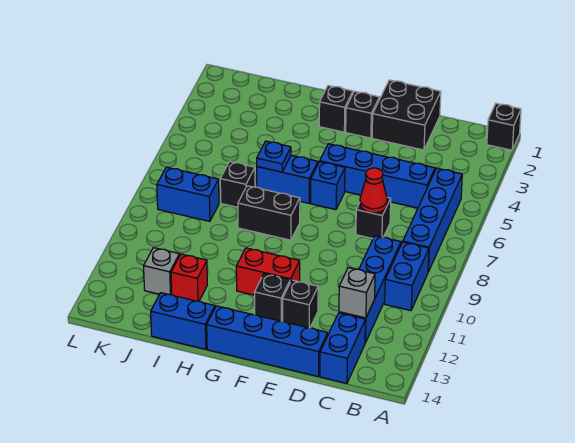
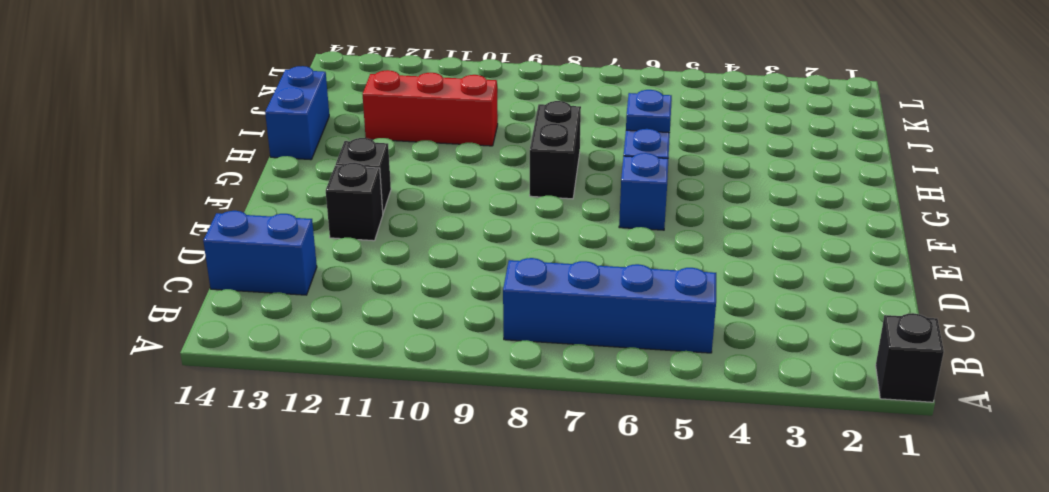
red 1x3 brick [363,70,498,146] -> red 1x1 brick [171,254,207,301]
none -> blue 1x2 brick [385,242,429,311]
none -> blue 1x4 brick [320,144,435,208]
none -> blue 1x4 brick [339,236,401,343]

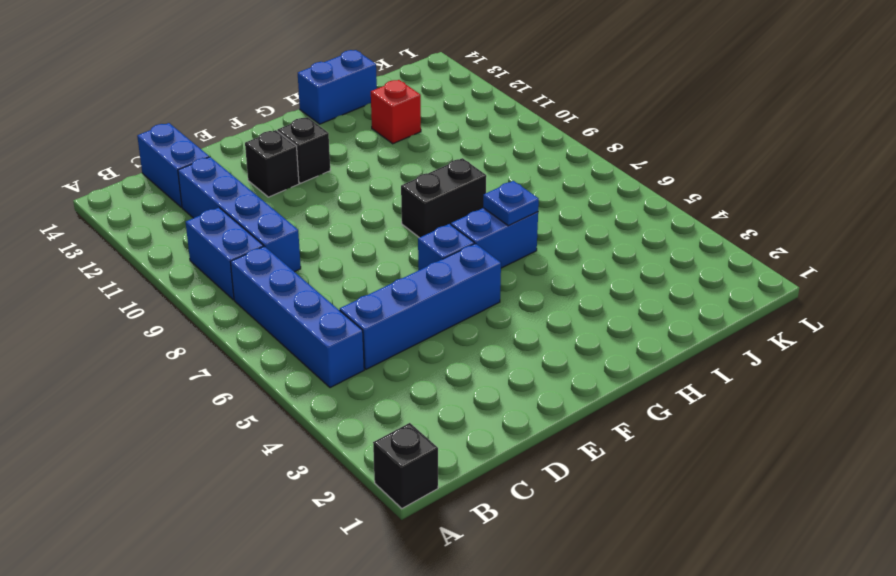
none -> black 2x2 brick [372,80,441,150]
none -> black 1x1 brick [356,197,391,239]
none -> blue 1x4 brick [207,306,328,376]

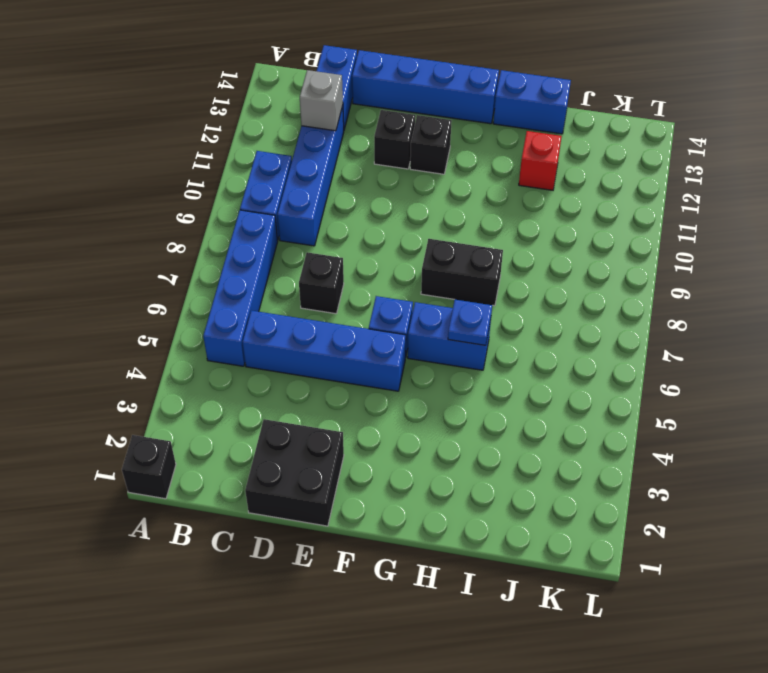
none -> black 1x1 brick [346,91,379,138]
none -> red 1x2 brick [236,248,300,295]
none -> black 1x1 brick [319,86,353,132]

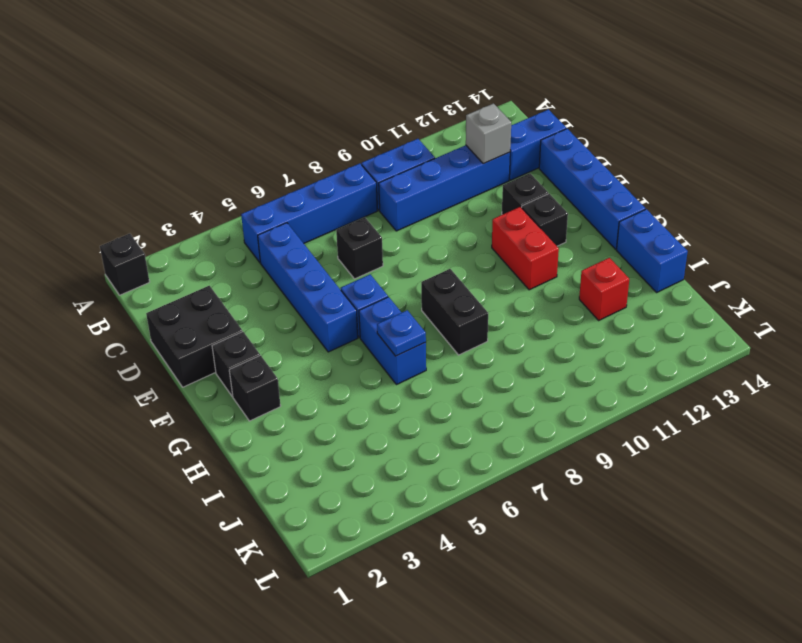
none -> black 1x1 brick [220,161,255,207]
none -> blue 1x2 brick [157,167,219,221]
none -> grey 1x1 brick [144,248,179,295]

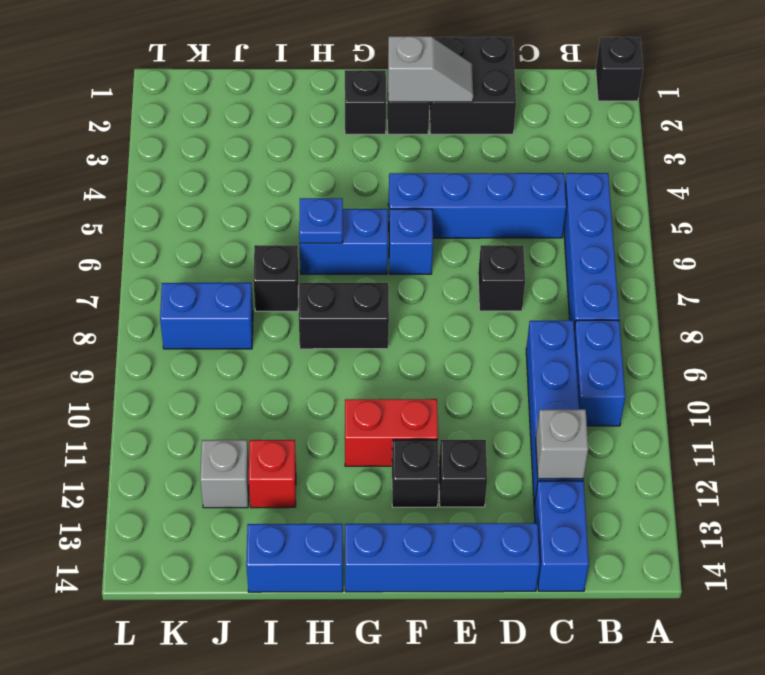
grey 1x2 slope [388,36,473,102] -> none
none -> red 1x1 cone [360,168,387,213]

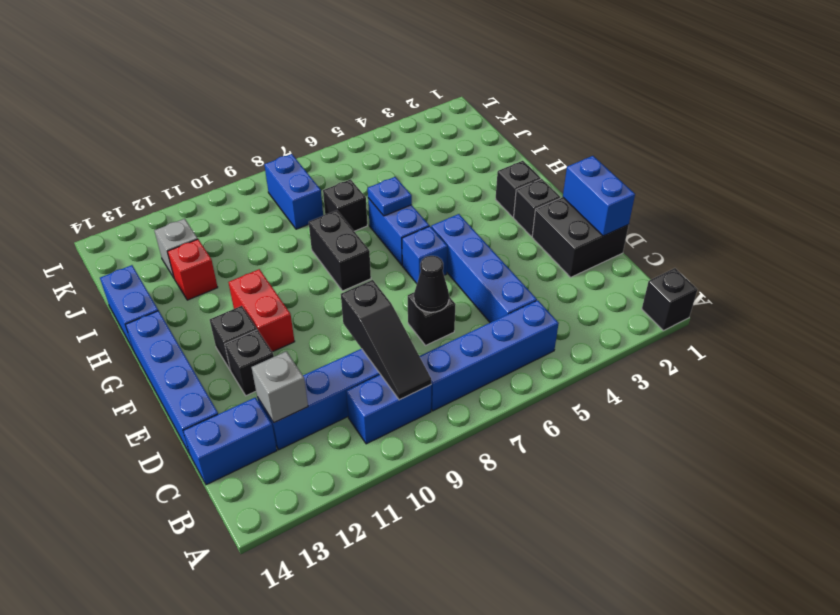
black 1x3 slope [341,280,431,400] -> none
blue 1x2 brick [563,156,635,236] -> none
black 1x1 cone [414,256,449,312] -> red 1x1 cone [360,168,387,213]

